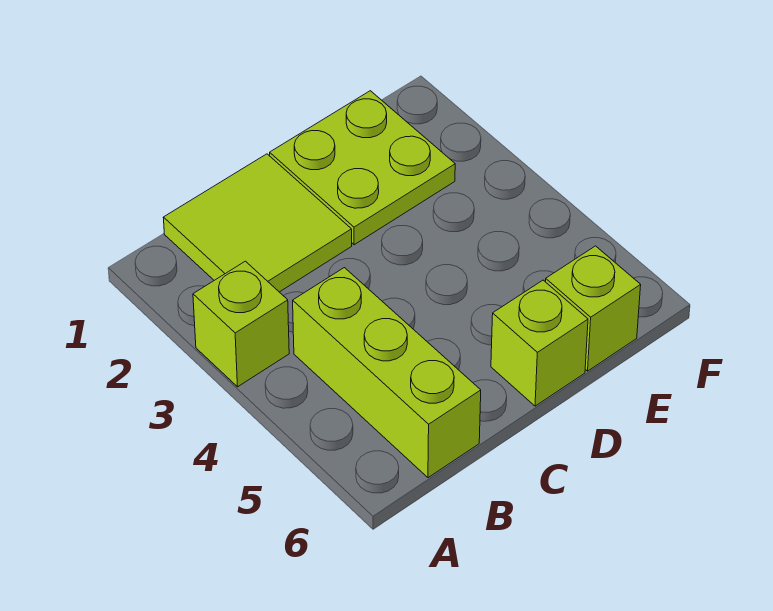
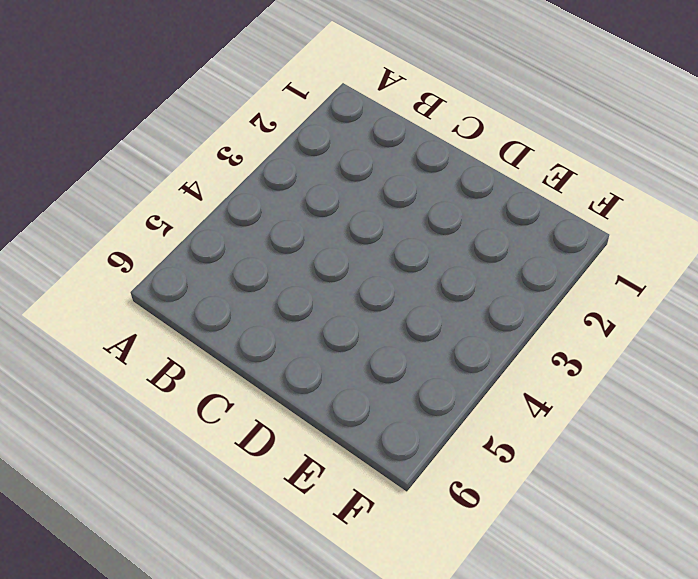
none -> lime 1x1 brick [193,261,289,387]
none -> lime 2x2 tile [163,154,352,292]

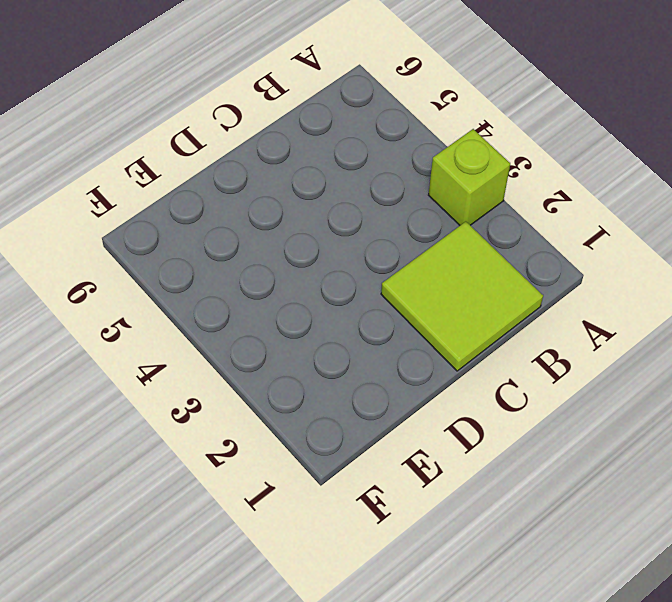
none -> lime 1x3 brick [293,268,481,478]
none -> lime 2x2 plate [270,91,455,245]

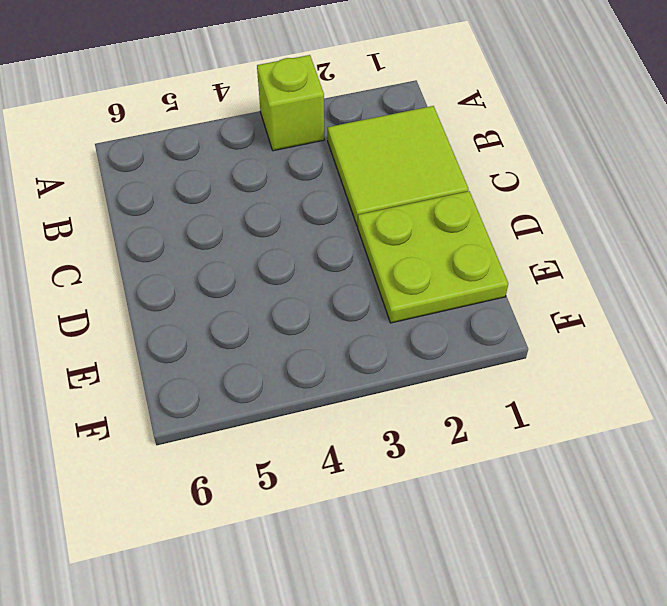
none -> lime 1x3 brick [293,268,481,478]
none -> lime 1x1 brick [491,280,588,406]

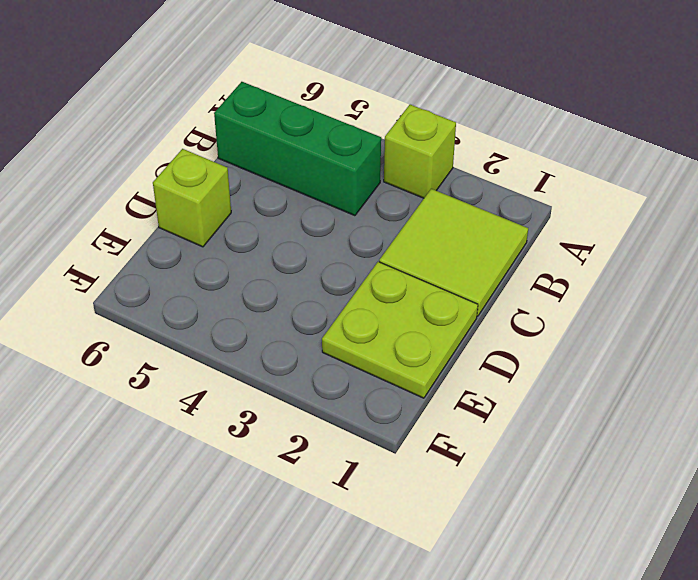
green 1x3 brick [214,82,381,216] -> lime 1x3 brick [293,268,481,478]
none -> lime 1x1 brick [546,246,641,371]

